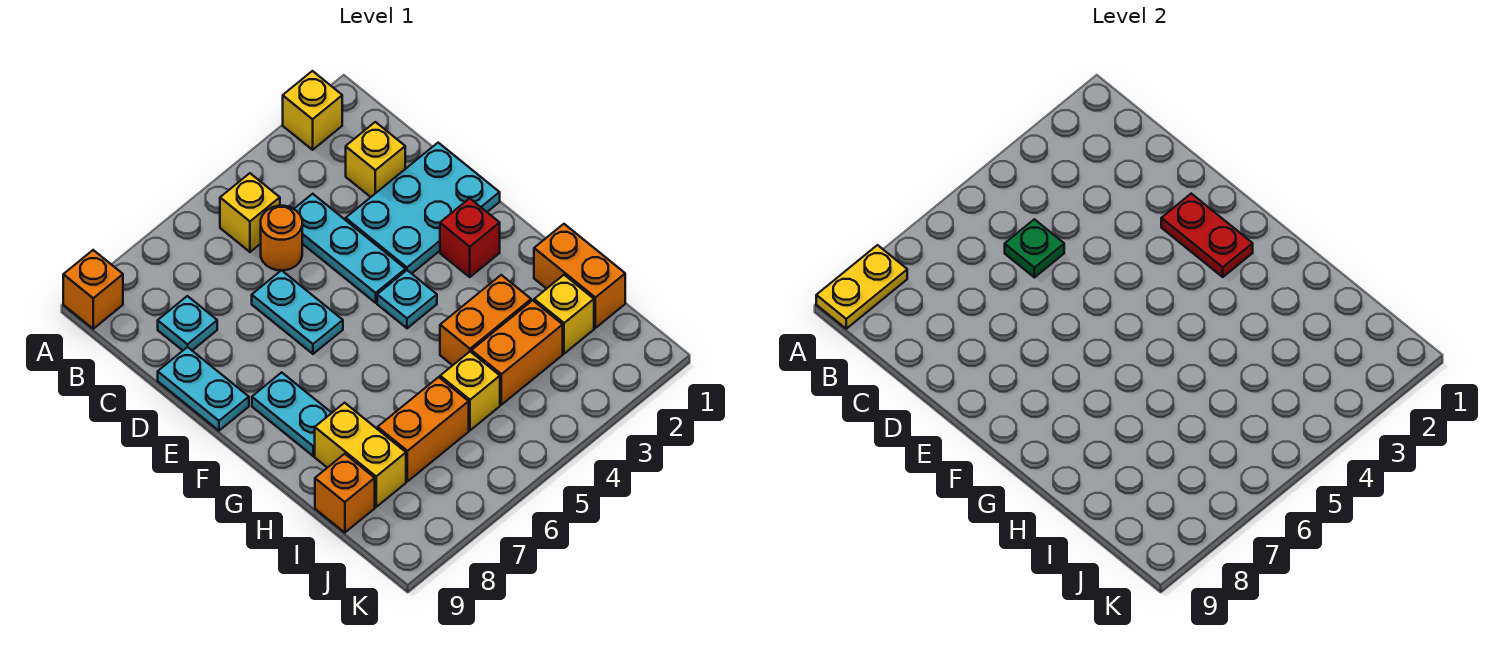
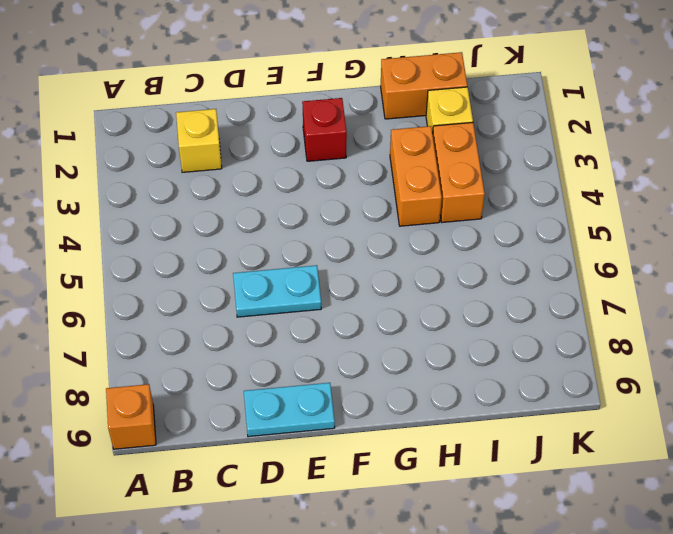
none -> yellow 1x1 brick [283,71,342,150]
none -> yellow 1x1 brick [220,173,280,252]
none -> cyan 1x3 plate [294,194,406,303]

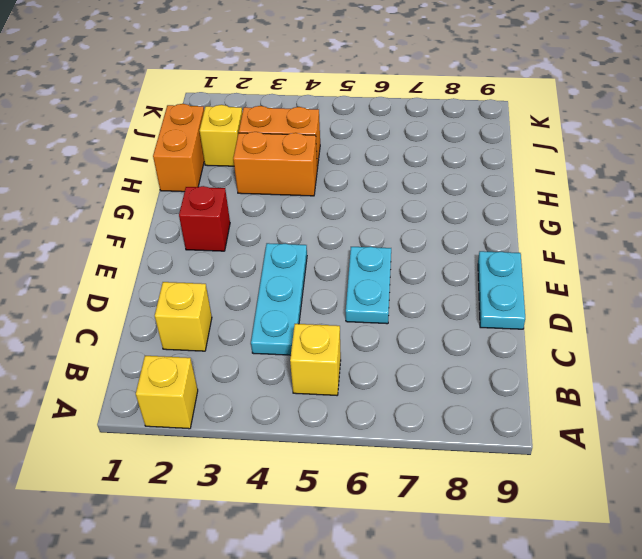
none -> orange 1x1 brick [63,250,123,329]
none -> orange 1x1 round brick [261,206,302,270]
none -> cyan 1x1 plate [158,296,217,350]

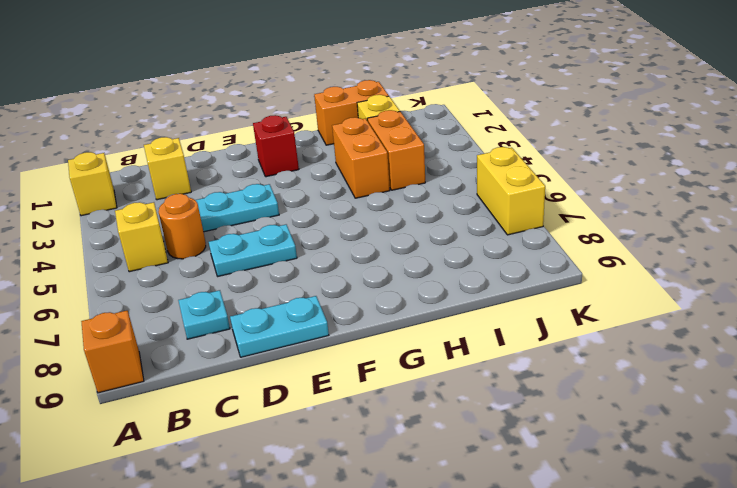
yellow 1x2 brick [477,147,545,235] -> yellow 1x2 brick turned to [315,403,406,507]
none -> cyan 2x3 plate [346,143,500,274]
none -> cyan 1x1 plate [377,270,437,328]
none -> cyan 1x2 plate [252,372,331,456]

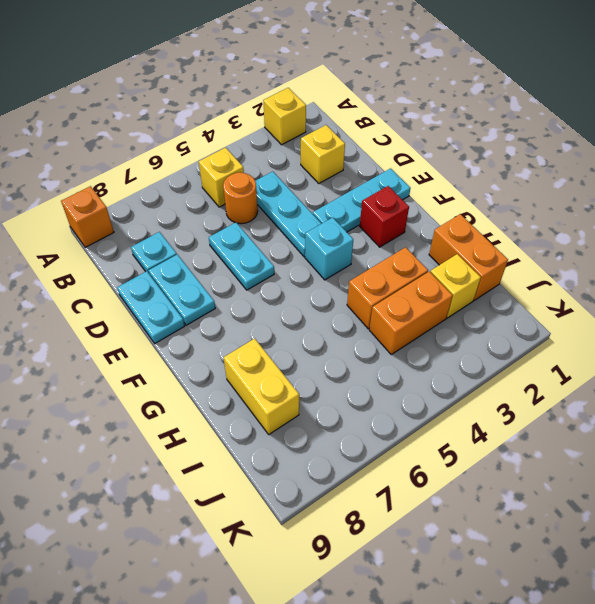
cyan 1x2 plate [149,254,215,325] -> cyan 1x2 plate moved to [252,372,331,456]
cyan 1x3 plate [313,168,410,232] -> cyan 2x3 plate [346,143,500,274]
cyan 1x1 brick [305,218,353,280] -> cyan 1x1 plate [377,270,437,328]
none -> yellow 1x1 brick [440,352,500,430]
none -> orange 1x2 brick [378,377,469,481]
none -> orange 1x1 brick [315,454,375,533]

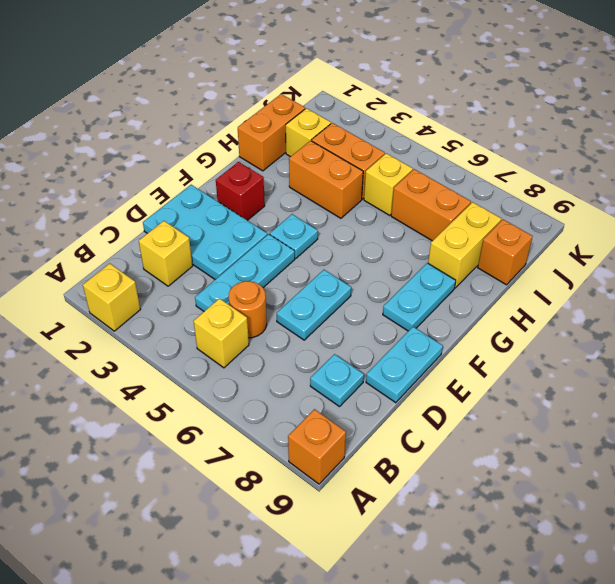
none -> yellow 1x2 plate [816,245,907,329]
none -> green 1x1 plate [1005,219,1064,277]
none -> red 1x2 plate [1161,194,1253,277]

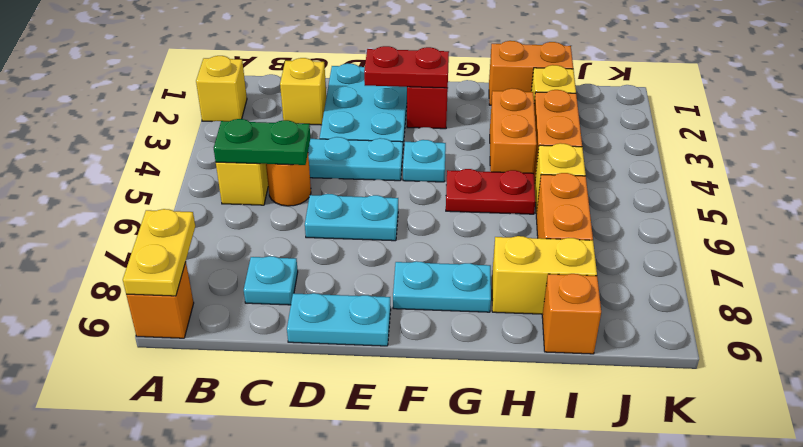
green 1x2 plate [214,119,310,165] -> green 1x1 plate [1005,219,1064,277]
red 1x2 plate [446,169,535,214] -> none

